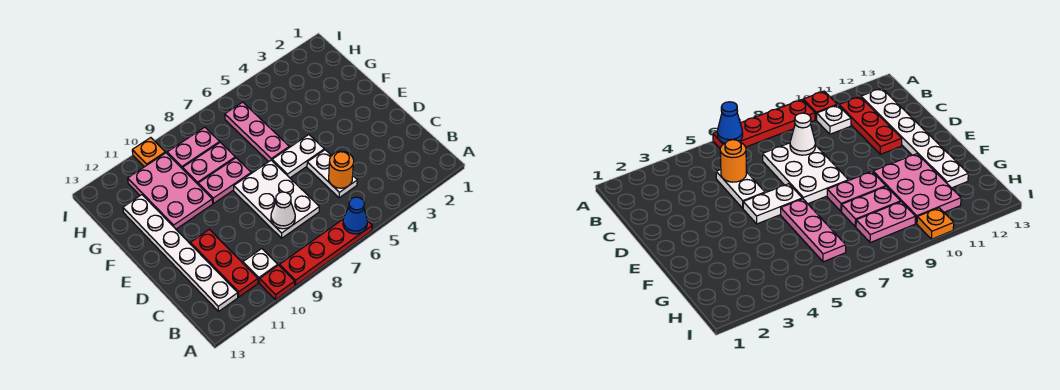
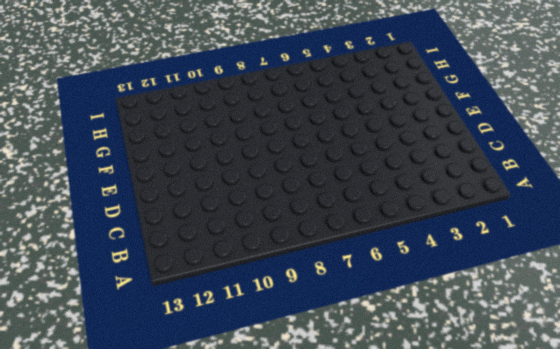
none -> red 1x4 plate [280,220,372,286]
none -> red 1x1 plate [260,265,295,300]
none -> white 1x1 plate [243,249,278,283]

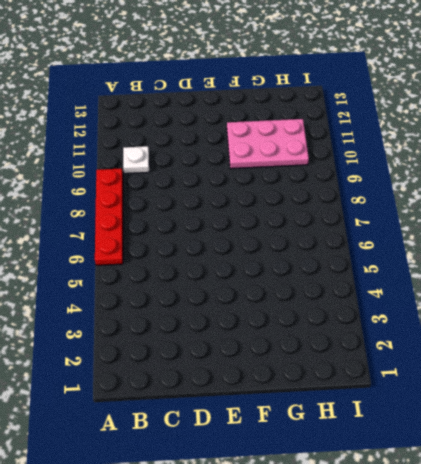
none -> red 1x1 plate [260,265,295,300]
none -> red 1x3 plate [190,229,258,297]
none -> white 1x6 plate [123,195,238,311]

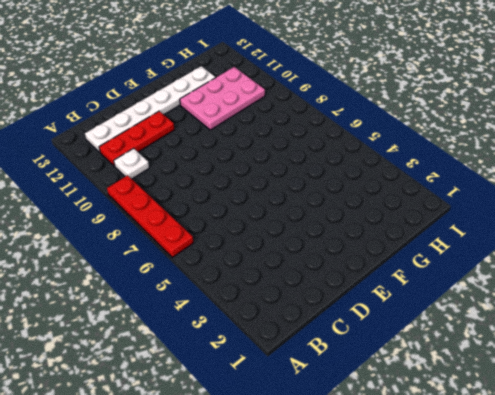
none -> red 1x1 plate [260,265,295,300]
none -> white 1x2 plate [307,150,357,198]
none -> white 2x3 plate [234,160,319,238]

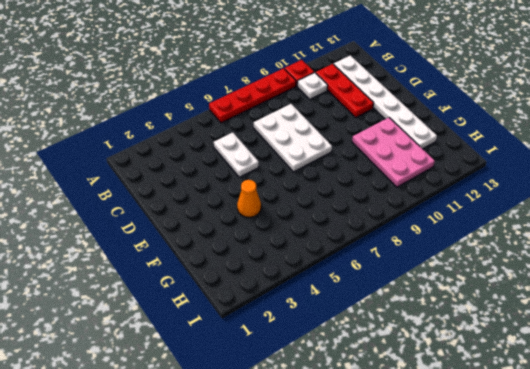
orange 1x1 cone [237,180,261,217] -> none
none -> white 1x2 plate [272,135,324,178]
none -> pink 1x3 plate [225,102,289,162]
none -> pink 1x2 plate [198,158,251,203]

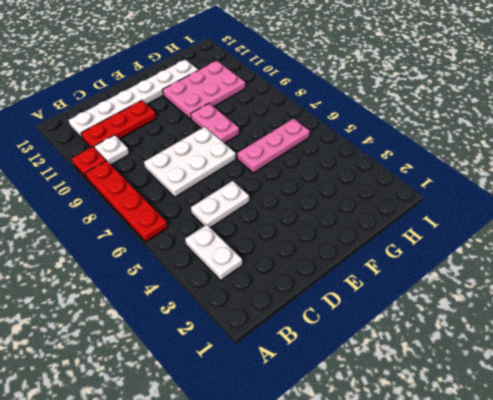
white 1x2 plate [185,225,242,280] -> white 1x2 plate moved to [272,135,324,178]
none -> pink 1x2 plate [183,142,235,184]
none -> pink 1x2 plate [167,127,220,169]
none -> orange 1x1 plate [132,138,165,167]

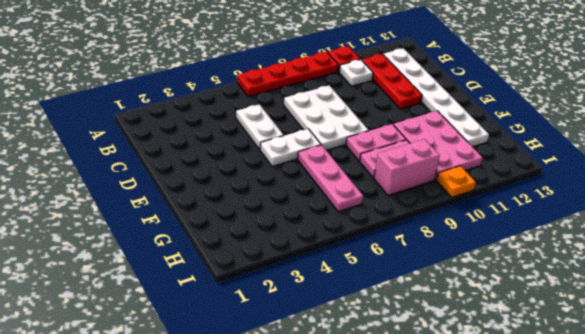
pink 1x2 brick [374,139,440,196] -> pink 1x2 plate [167,127,220,169]
none -> blue 1x1 cone [343,197,368,234]
none -> orange 1x1 round brick [329,151,354,188]
none -> white 1x1 cone [271,192,295,229]

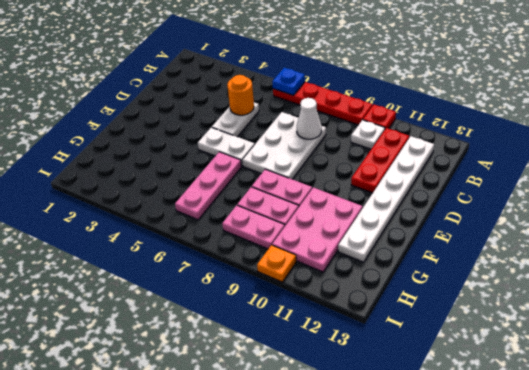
blue 1x1 plate [272,68,305,95] -> blue 1x1 cone [343,197,368,234]

